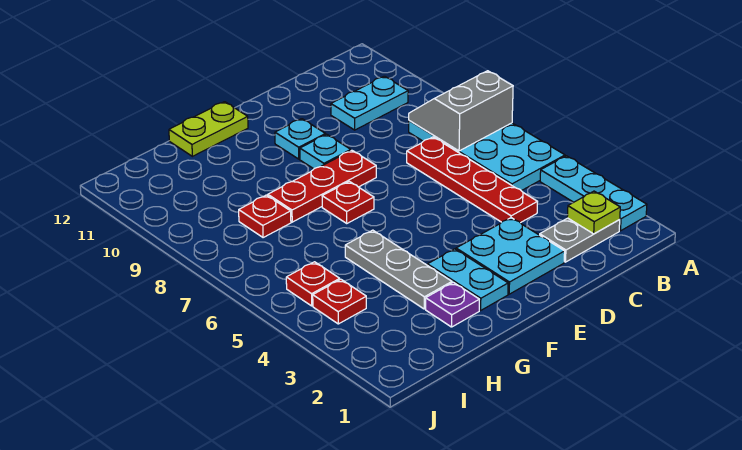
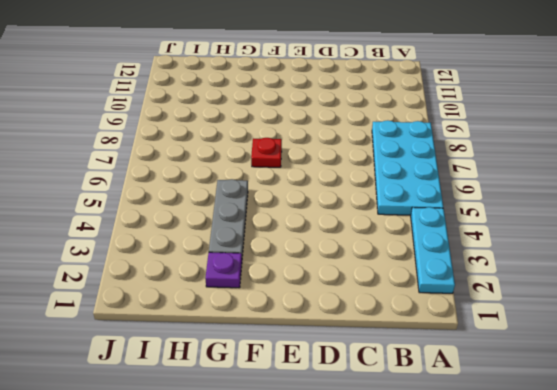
none -> grey 1x2 plate [540,218,620,262]
none -> cyan 1x2 plate [331,76,408,130]
none -> red 1x4 plate [407,137,537,223]

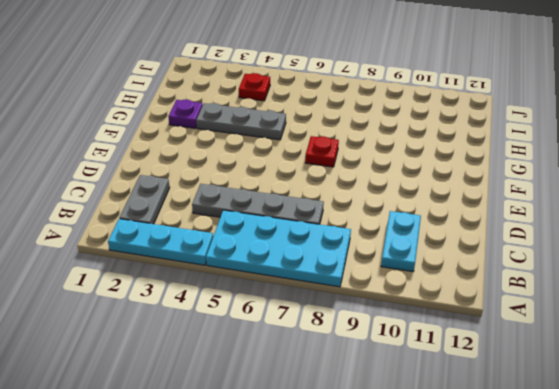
grey 1x4 plate [192,184,324,224] -> red 1x4 plate [407,137,537,223]
none -> cyan 2x2 plate [456,218,565,294]
none -> red 1x3 plate [268,150,376,222]
none -> cyan 1x1 plate [300,134,351,169]

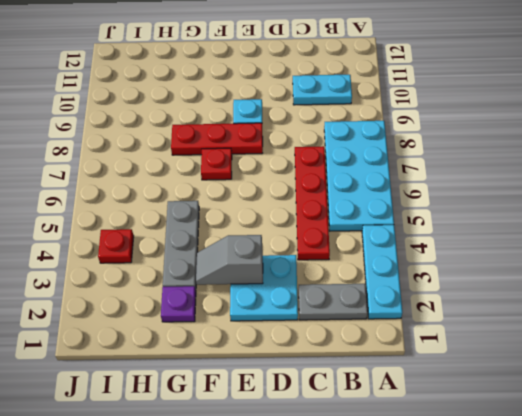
grey 1x2 slope [196,235,263,285] -> none
none -> cyan 1x1 plate [275,119,326,159]
none -> cyan 1x2 plate [427,249,508,310]
none -> lime 1x2 plate [169,102,248,156]

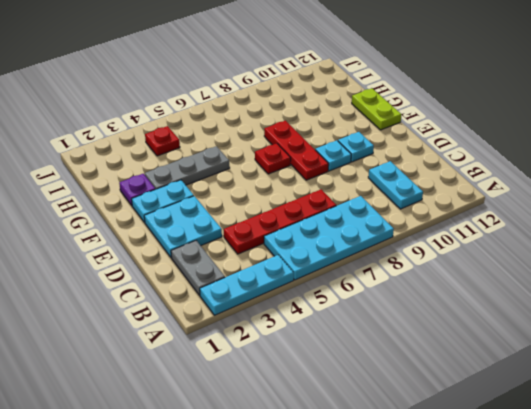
none -> red 1x1 plate [239,195,291,238]
none -> red 1x1 plate [286,262,340,306]
none -> grey 2x2 slope [409,71,513,151]

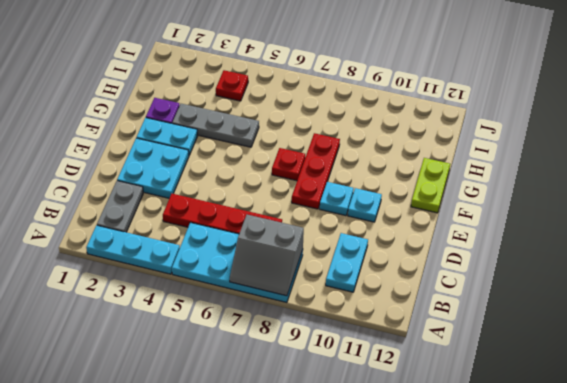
grey 2x2 slope [230,215,304,296] -> grey 2x2 slope turned to [409,71,513,151]
none -> red 1x1 plate [239,195,291,238]
none -> red 1x1 plate [286,262,340,306]
none -> lime 1x1 plate [567,191,620,234]

